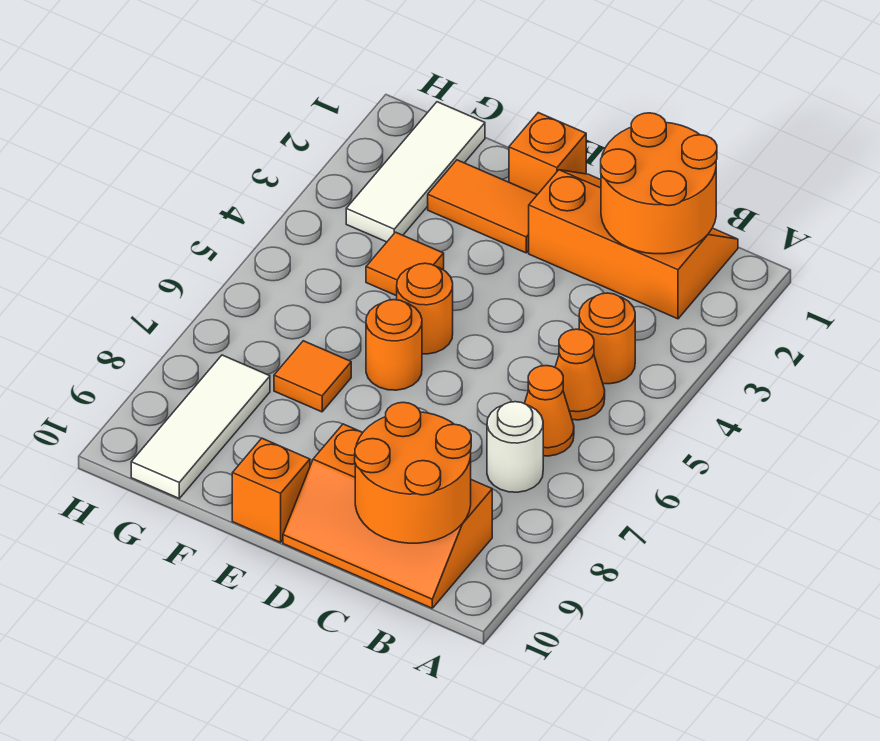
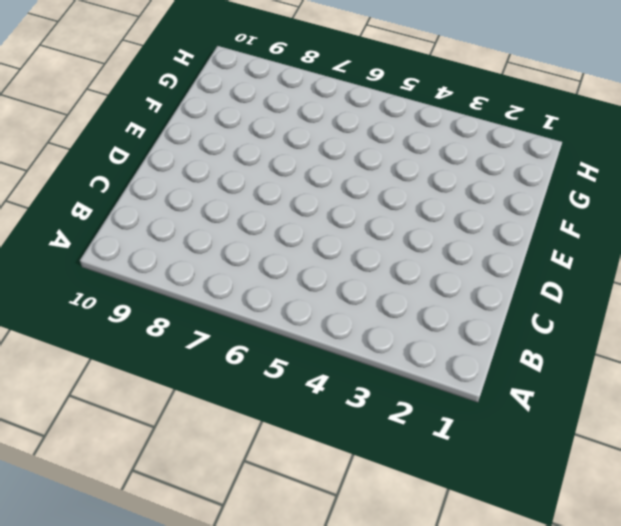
none -> orange 2x3 slope [529,170,738,319]
none -> orange 1x1 round brick [579,293,635,384]
none -> orange 1x1 cone [555,329,605,420]

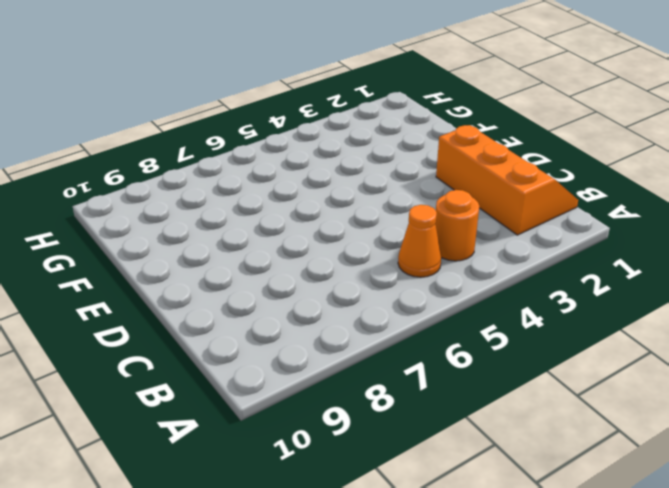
none -> orange 1x1 cone [524,366,574,456]
none -> white 1x1 round brick [487,402,543,492]
none -> orange 2x3 slope [283,424,492,608]

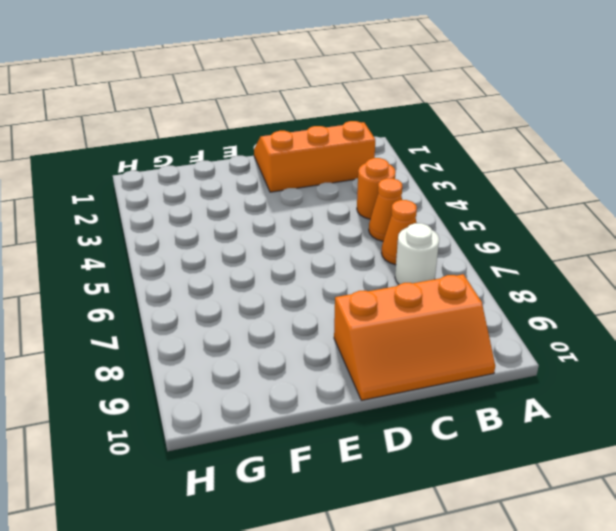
none -> orange 1x1 brick [509,113,586,195]
none -> orange 1x2 tile [428,160,537,253]
none -> orange 1x1 round brick [397,263,453,354]

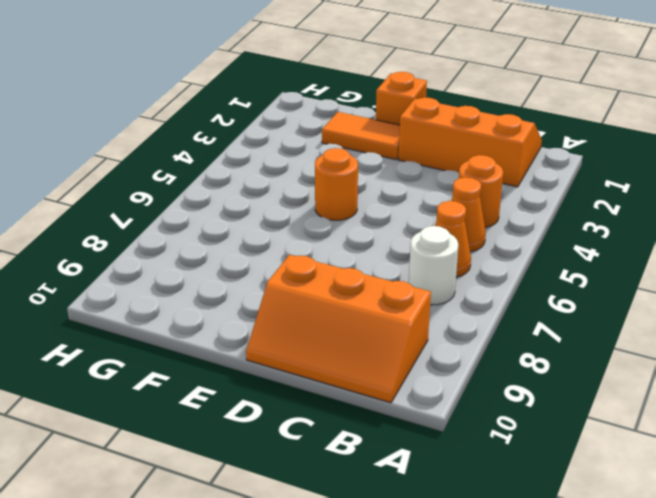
none -> orange 1x1 round brick [366,300,422,390]
none -> orange 1x1 brick [232,438,310,542]
none -> orange 1x1 tile [366,232,444,296]

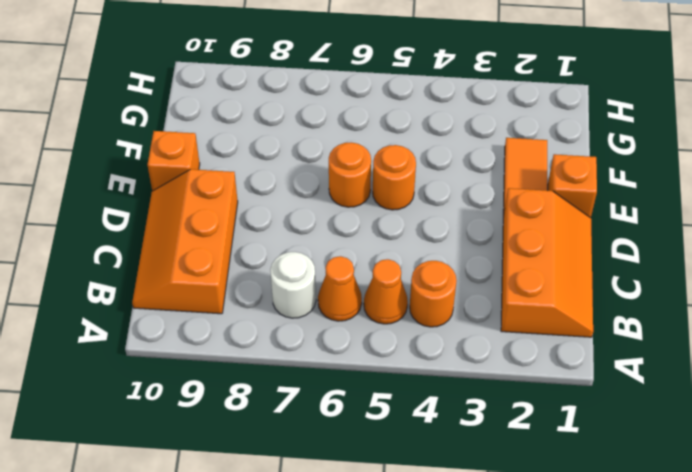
none -> orange 1x1 tile [366,232,444,296]
none -> orange 1x1 tile [274,341,351,412]
none -> white 1x3 tile [346,102,485,242]

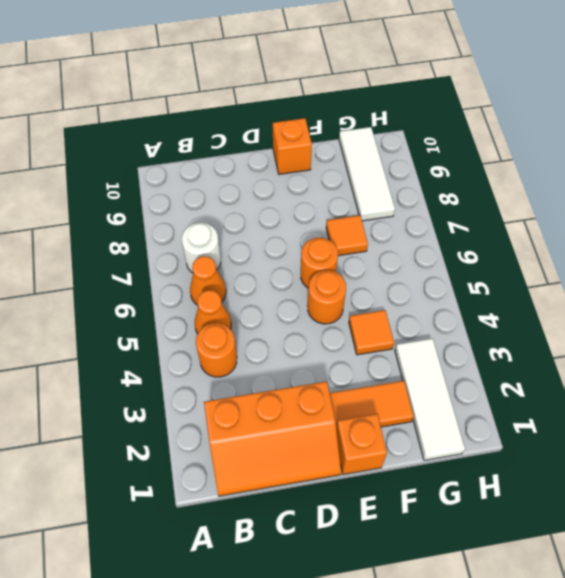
none -> orange 2x3 slope [283,424,492,608]
none -> orange 2x2 round brick [601,113,717,254]
none -> orange 2x2 round brick [355,402,471,543]

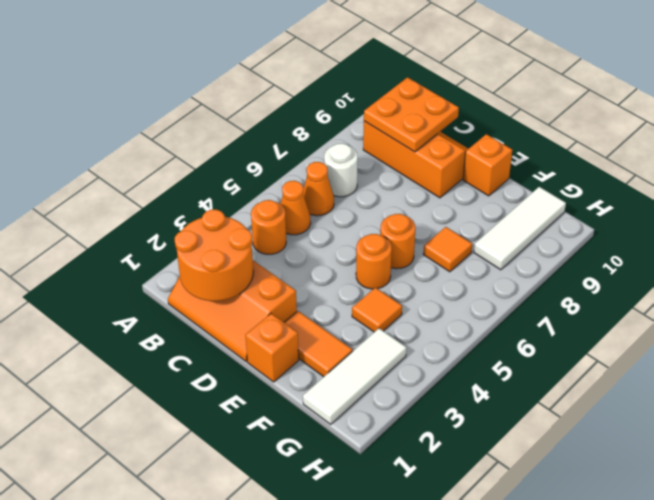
orange 2x2 plate [364,77,459,152] -> orange 2x2 round brick [355,402,471,543]

